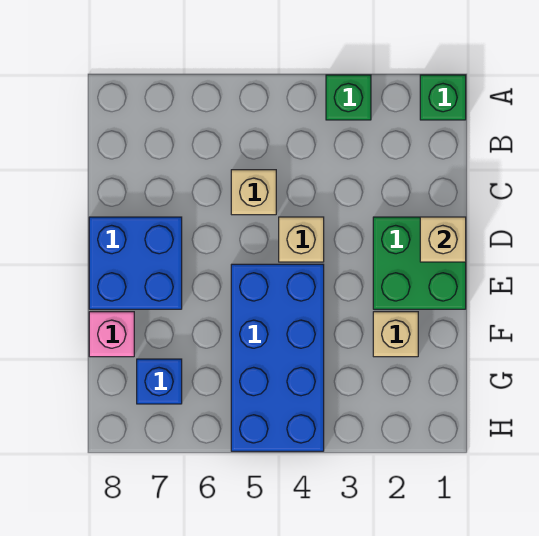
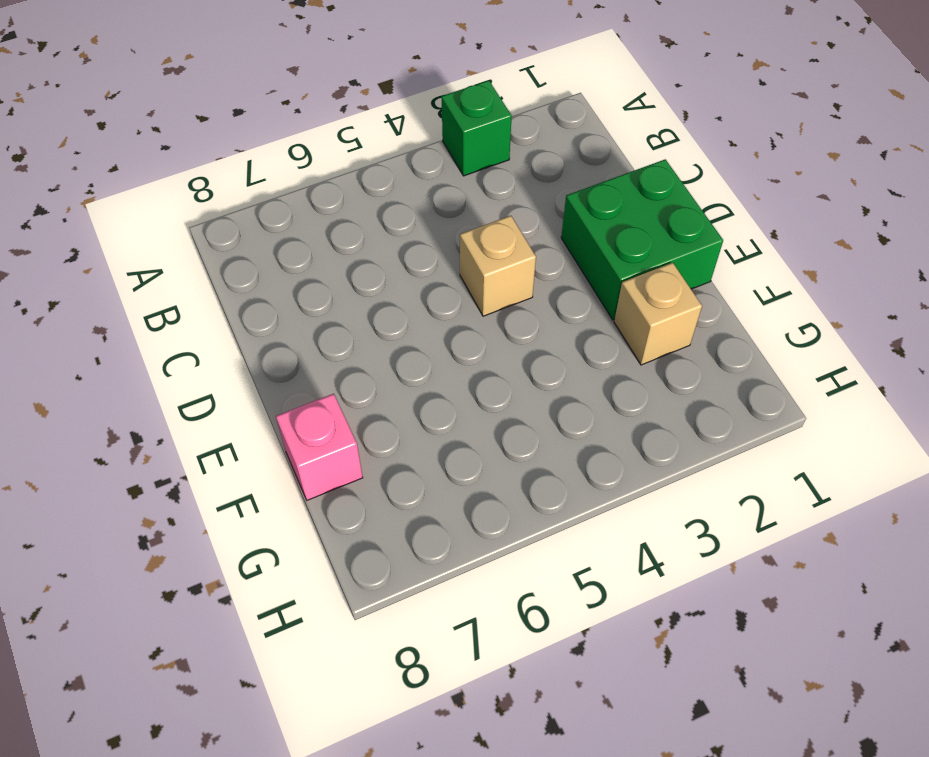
none -> green 1x1 brick [420,75,466,120]
none -> tan 1x1 brick [231,170,276,215]

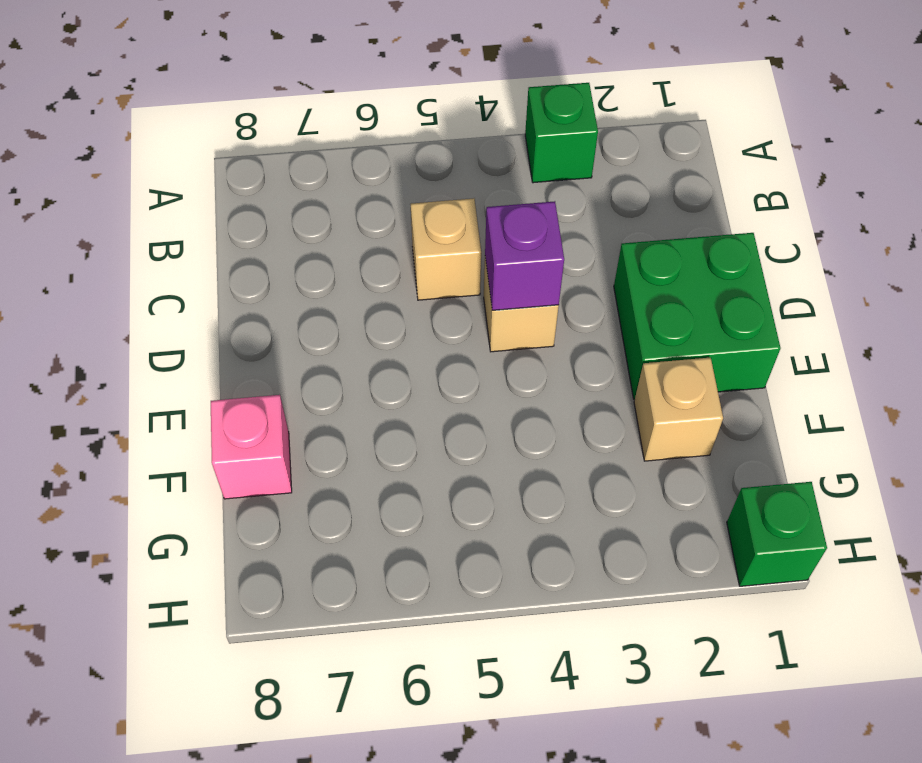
purple 1x1 brick [485,201,564,310] -> none
green 1x1 brick [727,482,827,586] -> green 1x1 brick moved to [420,75,466,120]
none -> blue 2x2 brick [89,217,182,309]
none -> blue 2x4 brick [231,264,324,451]

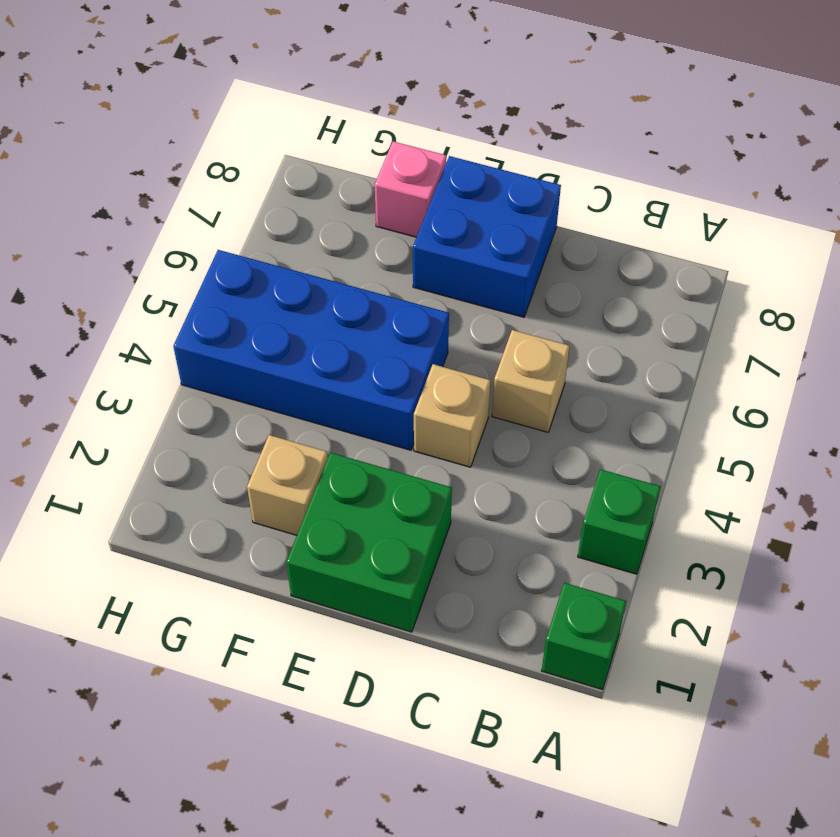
none -> blue 1x1 brick [137,359,182,404]
none -> tan 1x1 brick [420,217,466,262]

